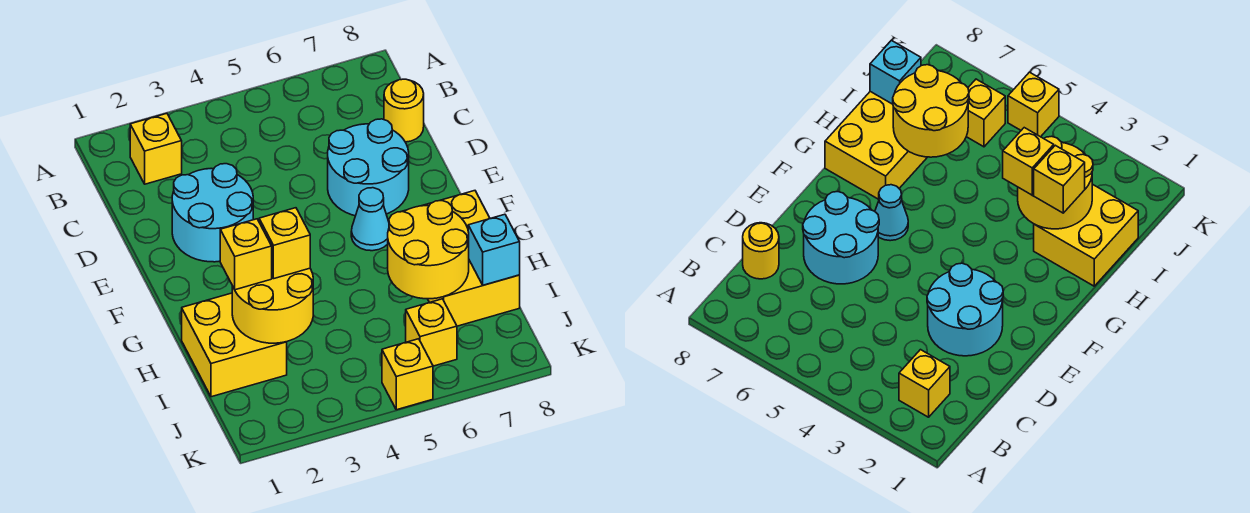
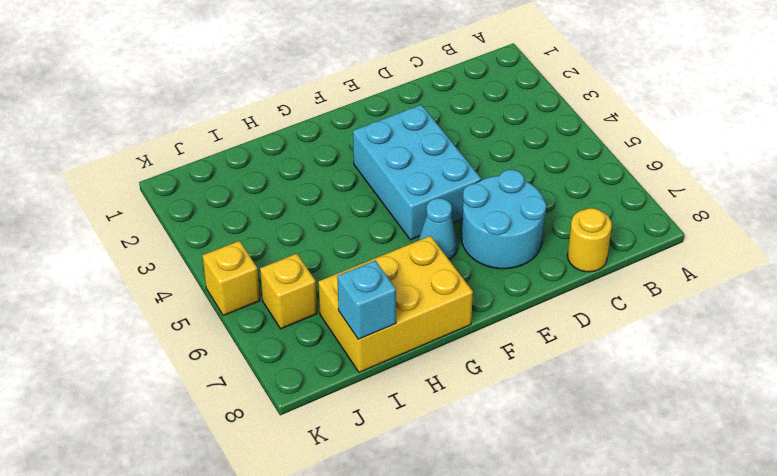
cyan 2x3 brick [353,105,481,240] -> cyan 2x2 round brick [172,164,253,262]
none -> yellow 1x1 brick [130,113,182,184]
none -> yellow 2x2 brick [182,293,287,397]
none -> yellow 2x2 round brick [232,268,313,343]

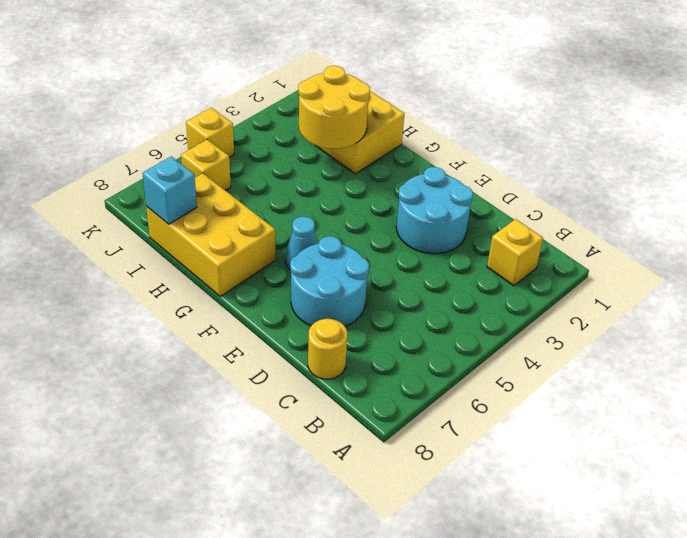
none -> yellow 2x2 round brick [388,201,469,299]
none -> yellow 1x1 brick [220,219,272,290]
none -> yellow 1x1 brick [259,208,310,278]

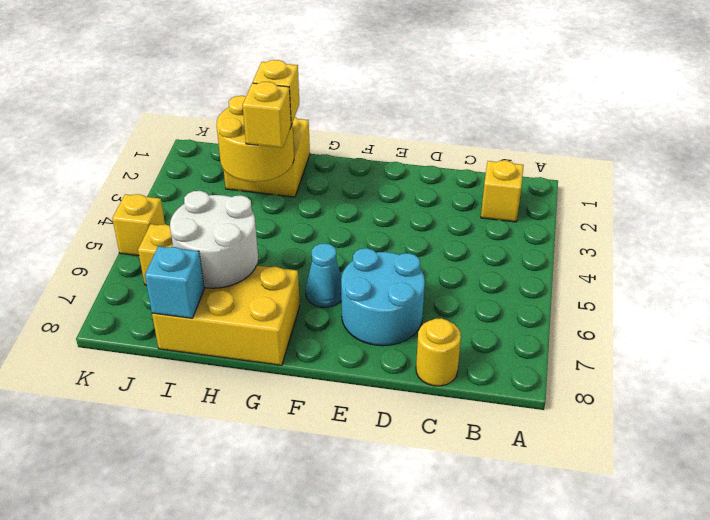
white 2x2 round brick [170,191,258,288] -> yellow 2x2 round brick [388,201,469,299]
none -> cyan 2x2 round brick [172,164,253,262]

